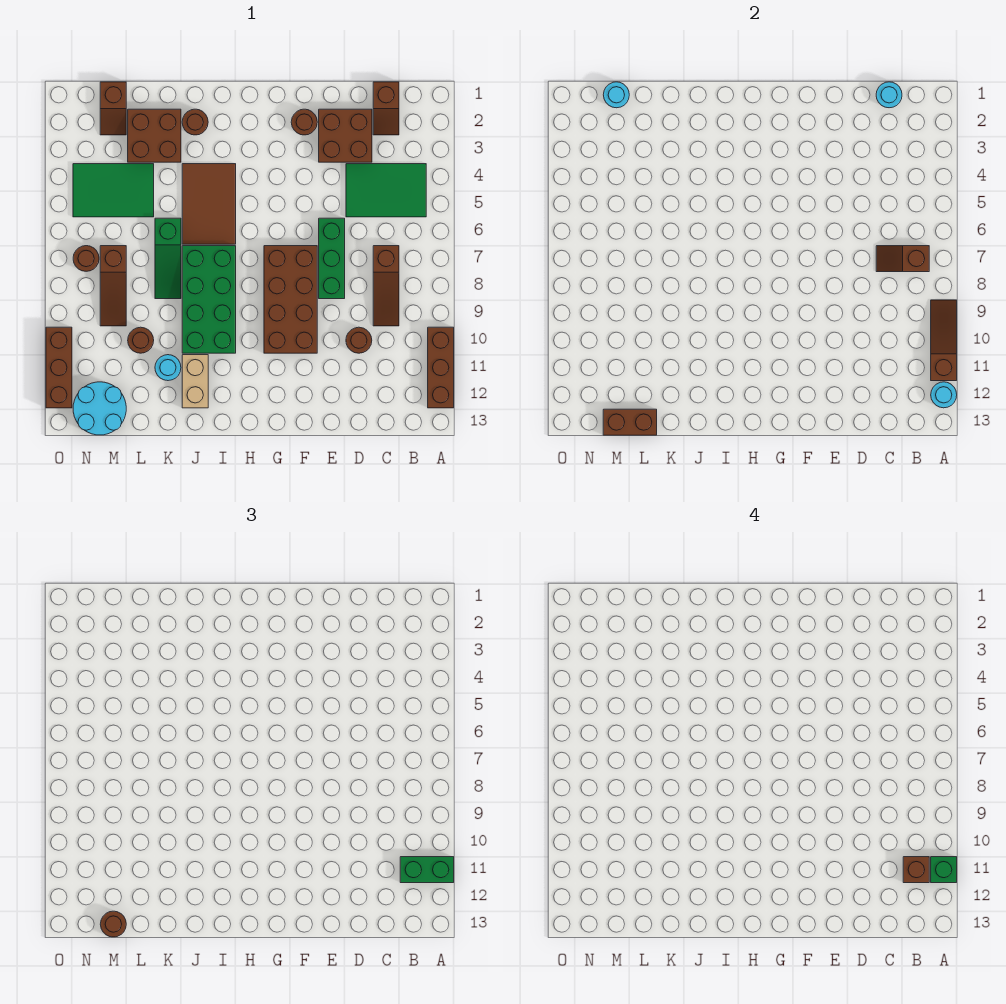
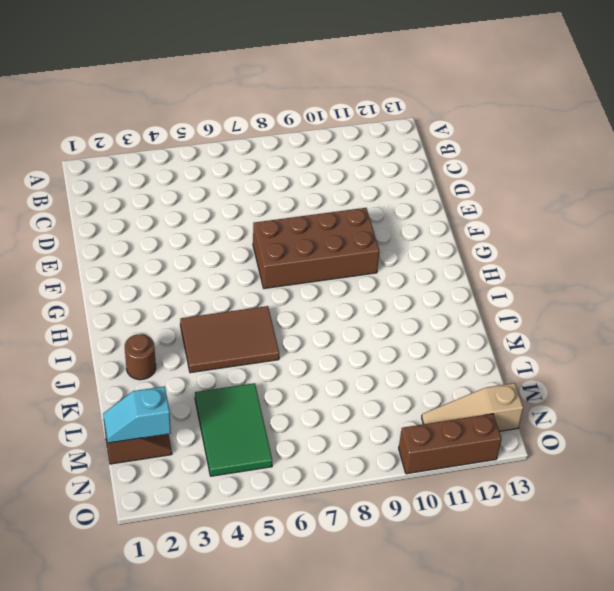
cyan 1x2 slope [103,386,171,443] -> cyan 1x1 round brick [603,82,629,108]
tan 1x3 slope [422,383,523,431] -> cyan 2x2 round brick [73,382,126,435]
none -> brown 1x3 brick [428,327,454,408]
none -> green 2x3 tile [346,164,426,217]
none -> brown 1x2 slope [373,82,399,135]
none -> brown 1x3 slope [373,246,399,326]

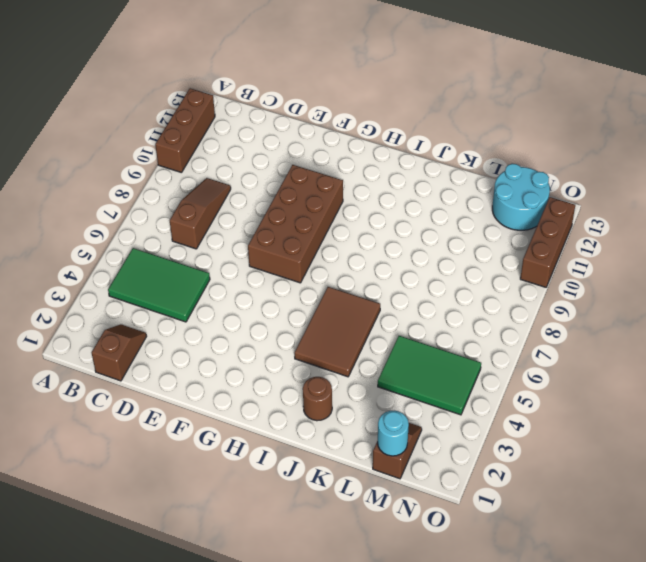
none -> brown 2x2 brick [319,109,372,162]
none -> brown 1x1 round brick [346,327,372,353]
none -> green 1x3 brick [319,218,345,299]
none -> brown 1x1 round brick [291,109,317,135]

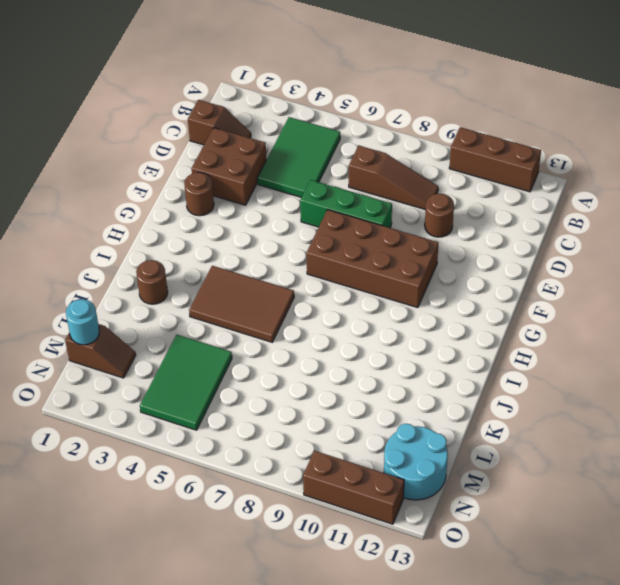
none -> green 2x4 brick [182,246,236,353]
none -> tan 1x2 brick [182,355,208,408]
none -> brown 2x2 brick [128,109,181,162]
none -> green 1x3 slope [155,218,181,299]

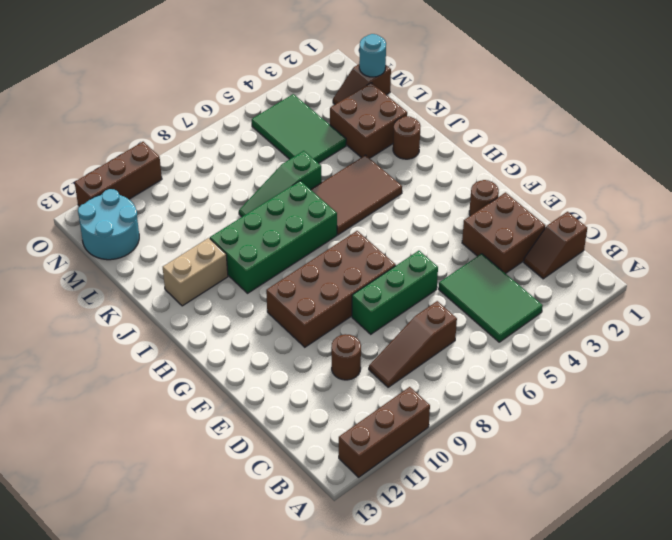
none -> cyan 1x1 round brick [155,355,181,381]
none -> brown 1x1 round brick [128,327,154,353]
none -> brown 1x3 slope [100,246,126,326]
none -> brown 1x1 round brick [73,246,99,271]

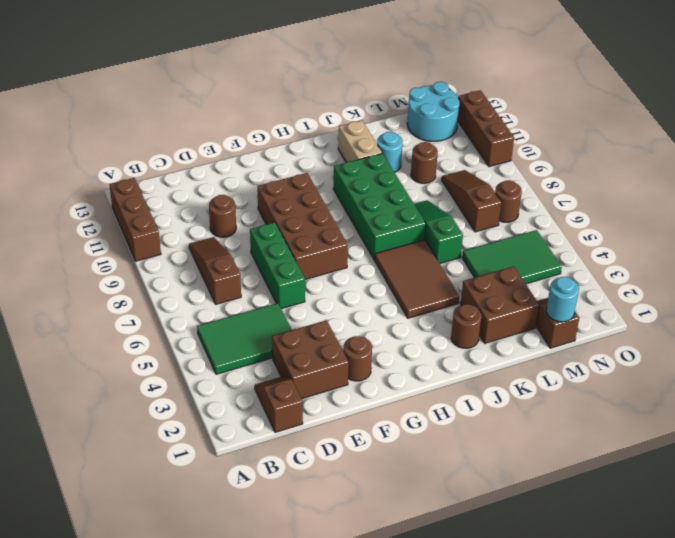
none -> brown 1x3 slope [931,300,957,381]
none -> cyan 1x1 round brick [931,382,957,408]
none -> brown 1x2 slope [876,246,929,272]
none -> cyan 1x1 round brick [876,82,902,108]

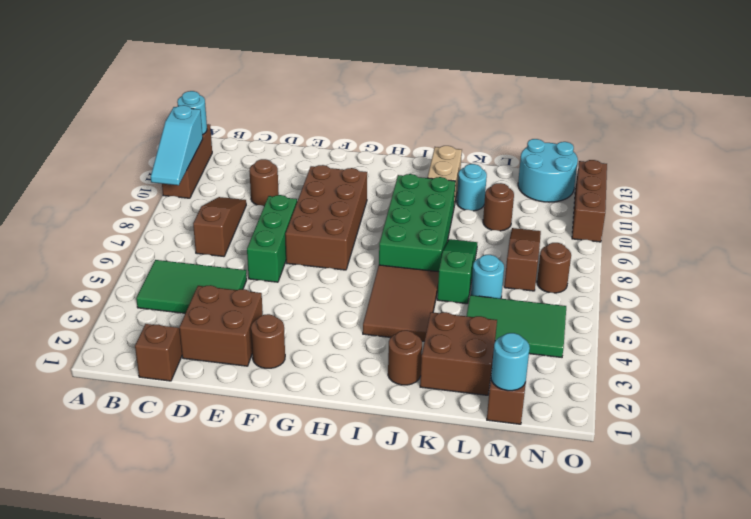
cyan 1x3 slope [151,105,203,185] -> brown 1x3 slope [931,300,957,381]
cyan 1x1 round brick [471,255,504,299] -> cyan 1x1 round brick moved to [876,82,902,108]
none -> brown 1x2 slope [876,246,929,272]
none -> brown 1x2 brick [603,409,657,435]
none -> green 1x2 brick [400,857,454,883]
none -> brown 1x1 round brick [100,911,126,937]

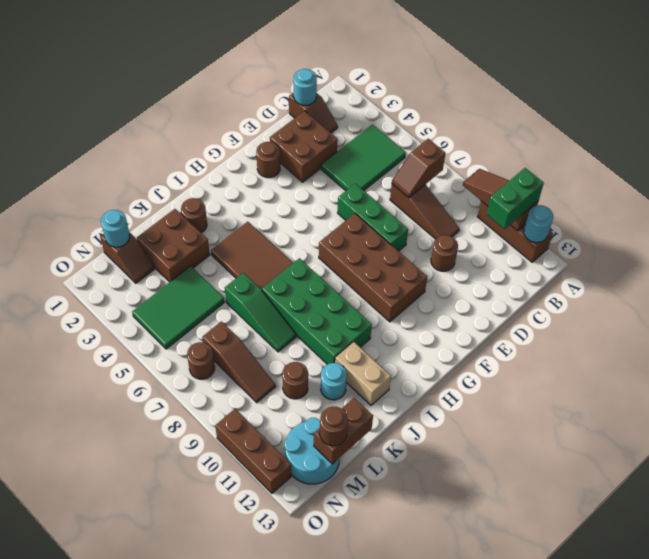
none -> green 1x1 brick [931,857,957,883]
none -> brown 1x1 brick [903,857,929,883]

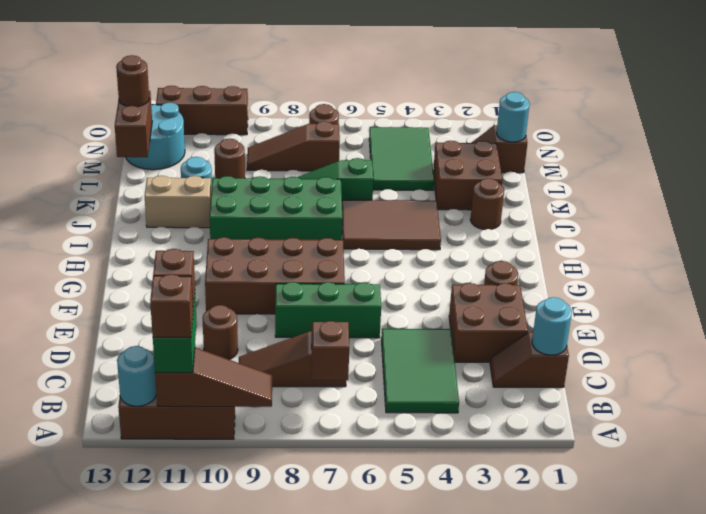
brown 1x1 brick [150,274,193,338] -> green 1x1 brick [931,857,957,883]

